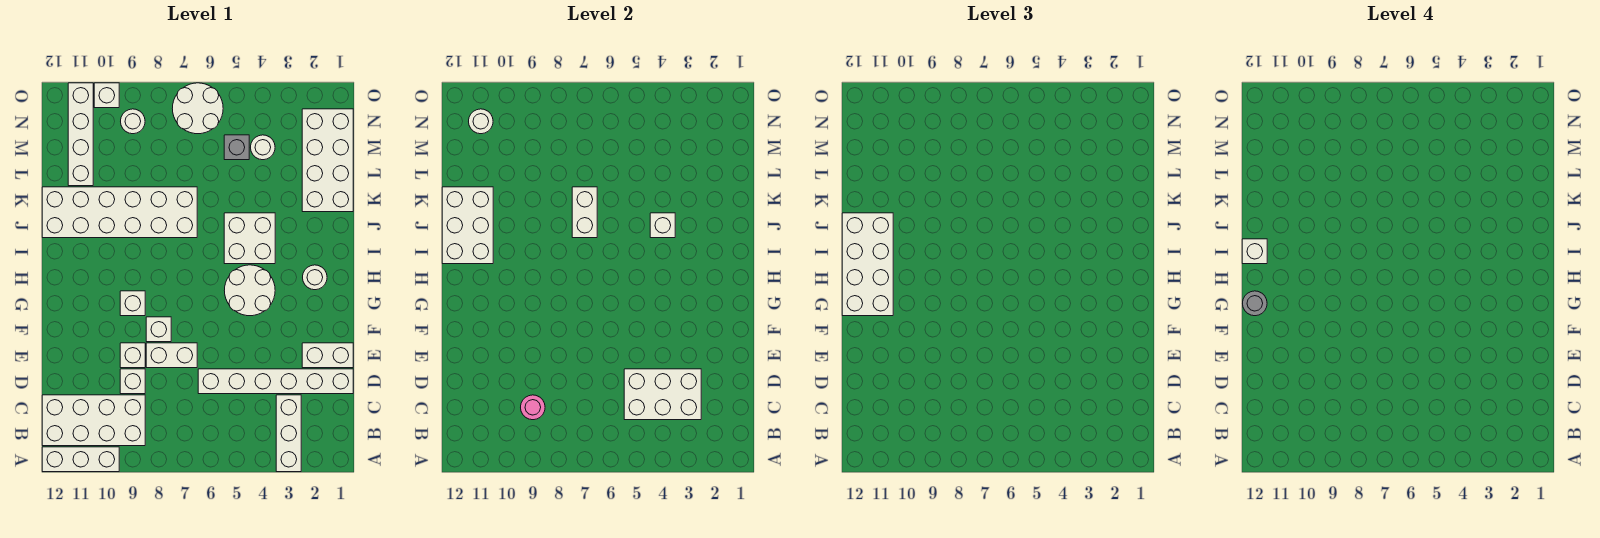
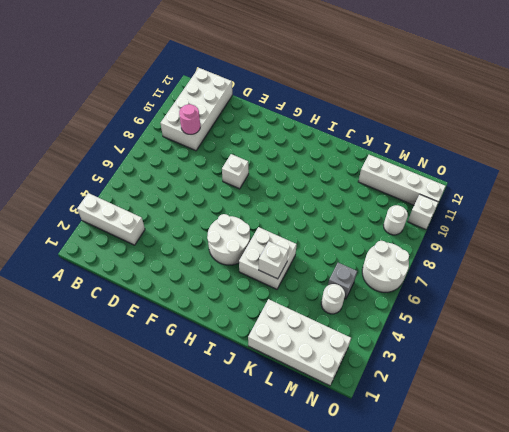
none -> white 1x3 brick [42,447,119,472]
none -> white 1x6 brick [198,369,353,394]
none -> white 1x1 brick [120,369,145,394]
none -> white 1x2 brick [302,343,353,368]

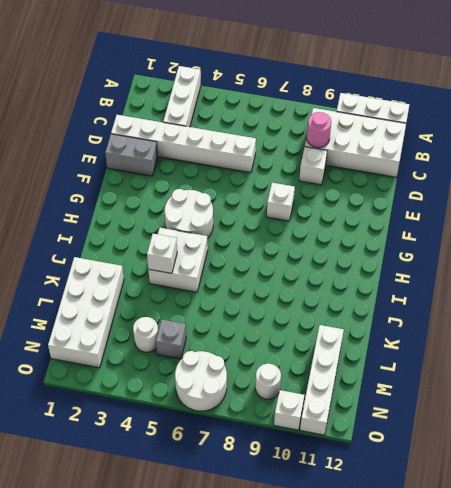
grey 1x2 brick [105,134,158,176] -> white 1x2 brick [302,343,353,368]
none -> white 1x2 brick [146,343,197,368]
none -> white 1x1 brick [120,343,145,368]
none -> white 1x1 brick [120,291,145,316]
none -> white 1x1 round brick [303,265,327,290]

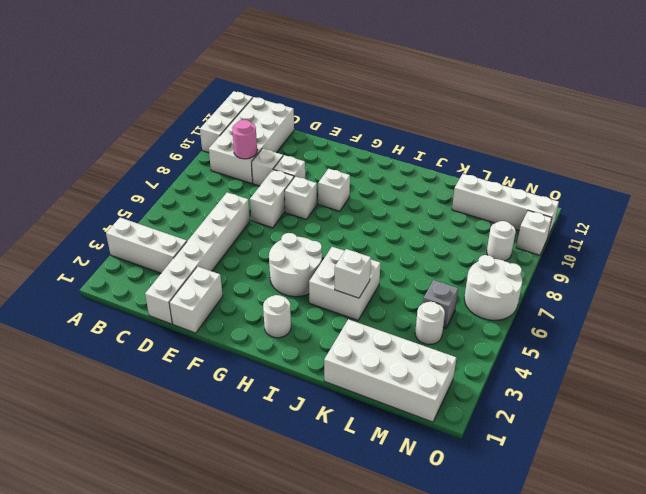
none -> white 2x6 brick [42,187,197,238]
none -> white 2x3 brick [624,369,701,420]
none -> white 2x3 brick [442,187,493,264]
none -> white 1x2 brick [572,187,597,238]

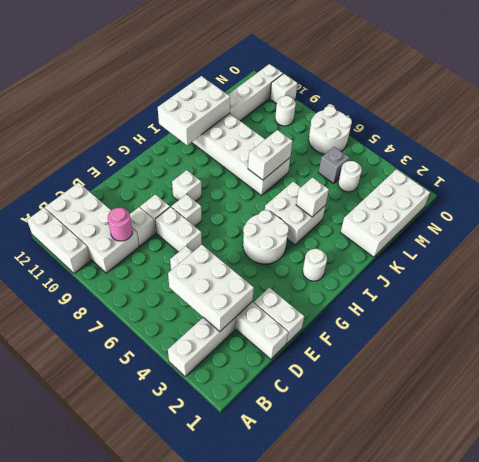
none -> white 1x1 round brick [469,109,493,134]
none -> white 2x4 brick [842,213,893,316]
none -> grey 1x1 round brick [1243,291,1267,316]
none -> white 1x1 brick [1242,239,1267,264]

